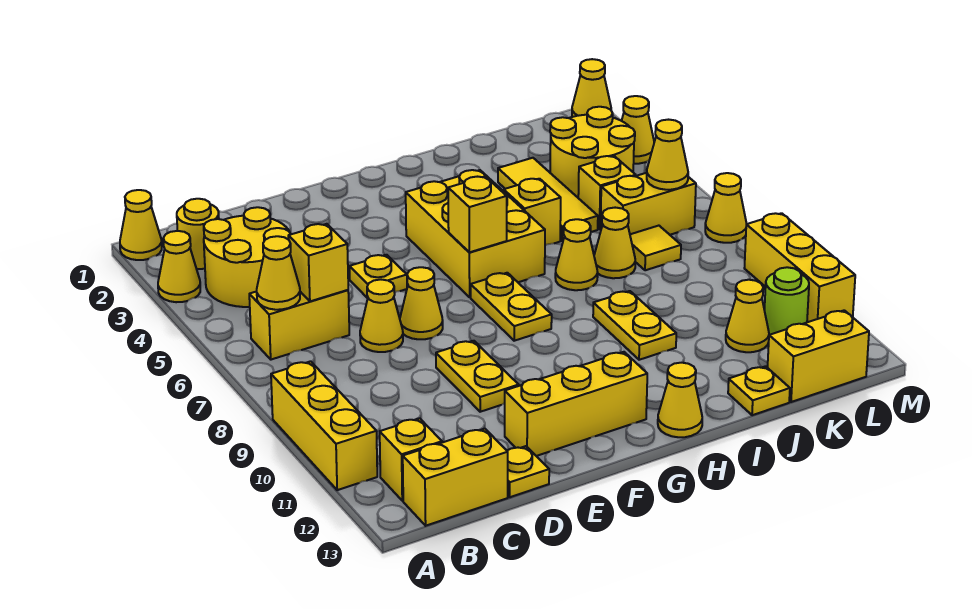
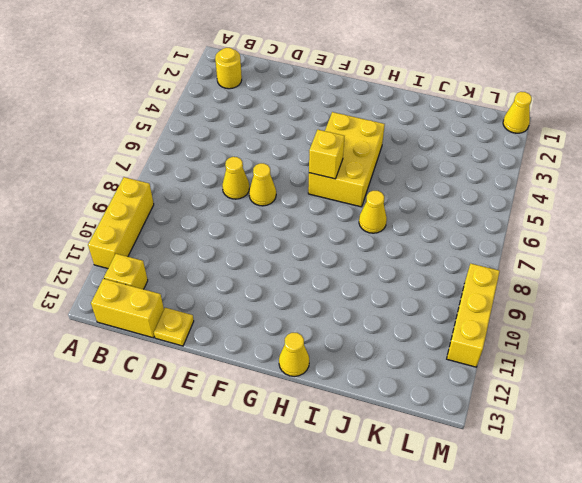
none -> yellow 1x1 cone [120,190,162,260]
none -> yellow 1x1 cone [158,231,200,302]
none -> yellow 2x2 round brick [204,207,290,307]
none -> yellow 1x2 brick [249,290,349,360]

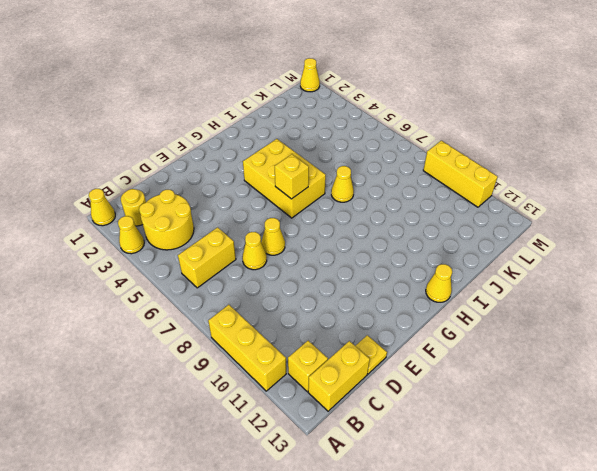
none -> yellow 1x1 plate [349,255,407,298]
none -> yellow 1x2 plate [436,341,519,412]
none -> yellow 1x3 brick [505,352,647,456]
none -> yellow 1x2 plate [471,273,552,341]

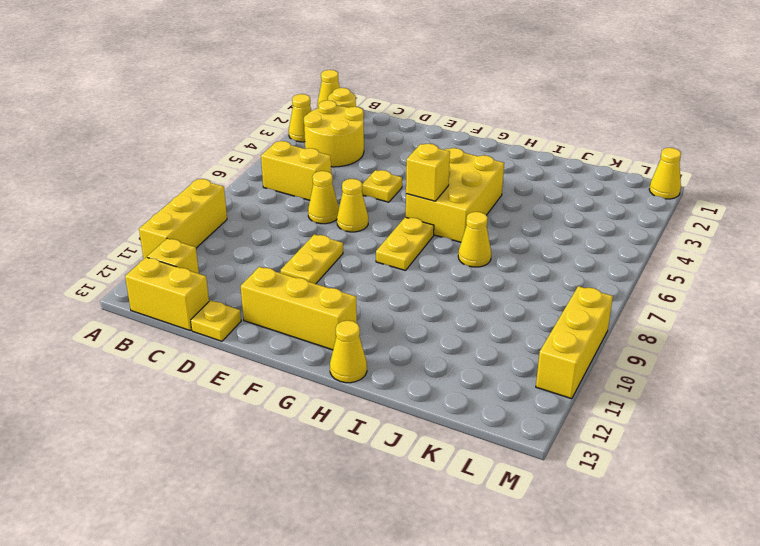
none -> yellow 1x1 brick [504,179,561,245]
none -> yellow 1x2 plate [593,291,676,360]
none -> yellow 1x3 tile [498,158,598,241]
none -> yellow 1x1 cone [594,208,635,278]

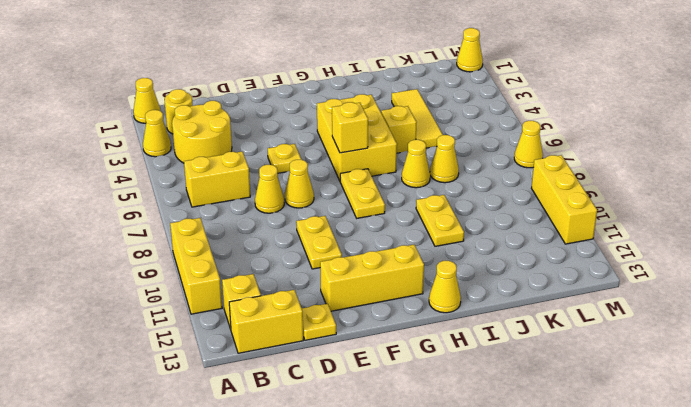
none -> yellow 1x1 plate [728,366,790,415]
none -> yellow 2x2 round brick [550,107,635,197]
none -> yellow 1x1 brick [578,156,636,229]
none -> yellow 1x2 brick [601,173,696,235]

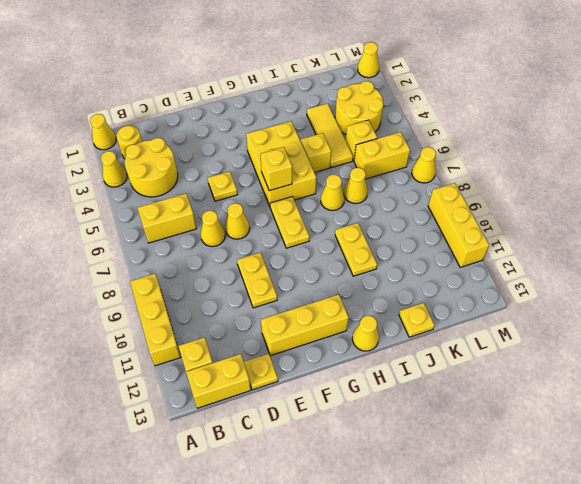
none -> yellow 1x1 tile [630,226,681,270]
none -> yellow 1x1 cone [726,280,769,352]
none -> yellow 1x2 brick [768,310,869,402]
none -> lime 1x1 round brick [764,267,809,335]

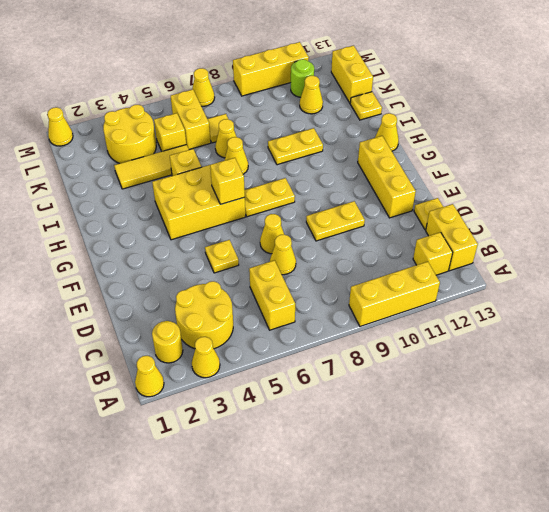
none -> yellow 1x1 cone [622,96,654,164]
none -> yellow 1x1 cone [257,236,300,310]
none -> yellow 1x1 brick [288,224,348,301]
none -> yellow 1x1 cone [647,120,688,190]

